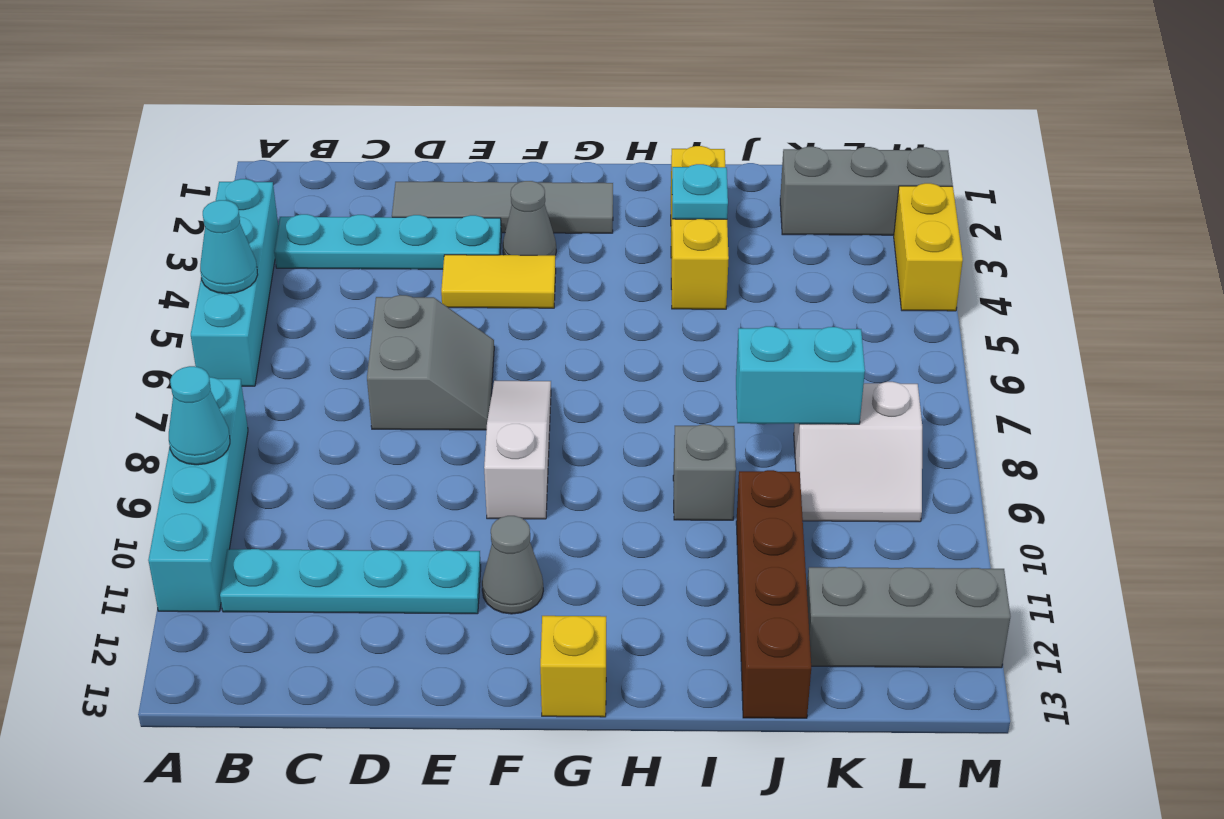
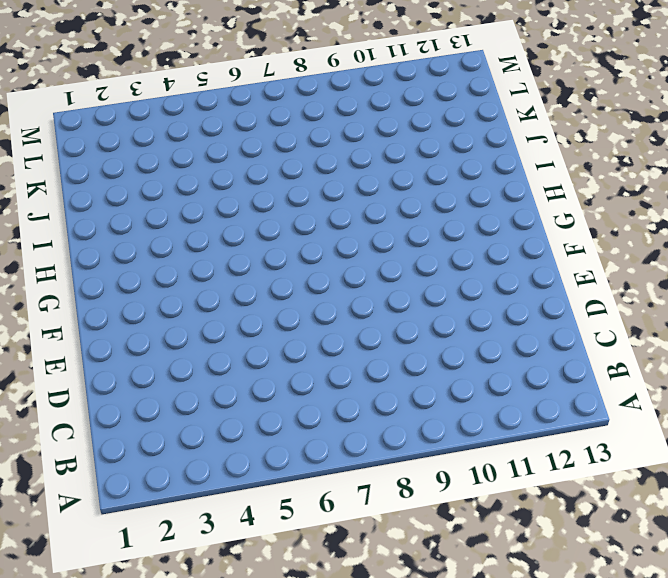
none -> cyan 1x4 brick [191,179,278,386]
none -> cyan 1x4 brick [148,377,248,612]
none -> cyan 1x4 plate [274,214,501,269]

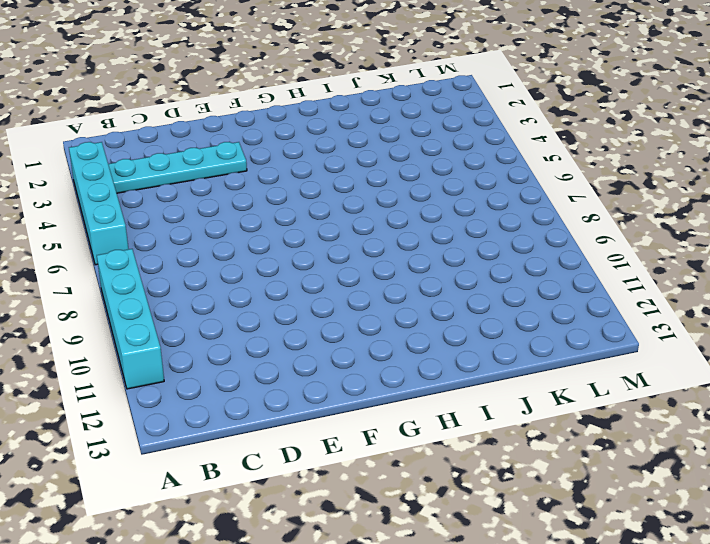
none -> cyan 1x4 plate [220,549,481,614]
none -> grey 1x4 tile [392,182,613,233]
none -> grey 2x2 slope [367,295,494,430]

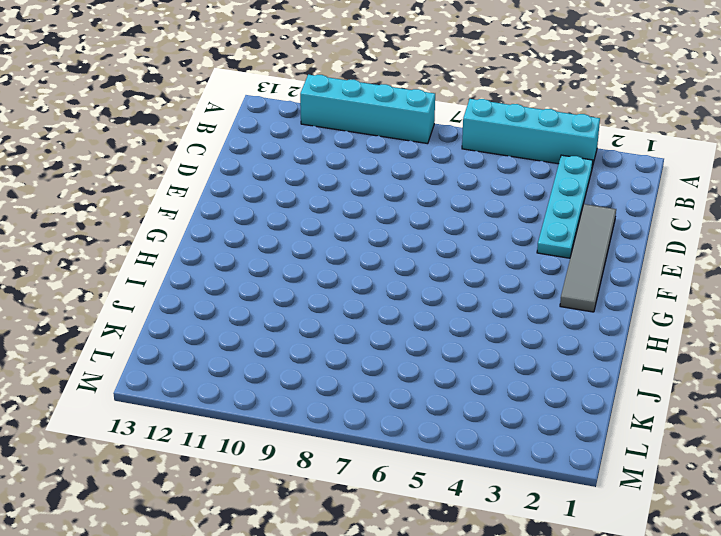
none -> cyan 1x4 plate [220,549,481,614]
none -> grey 2x2 slope [367,295,494,430]
none -> yellow 1x2 tile [441,255,556,308]

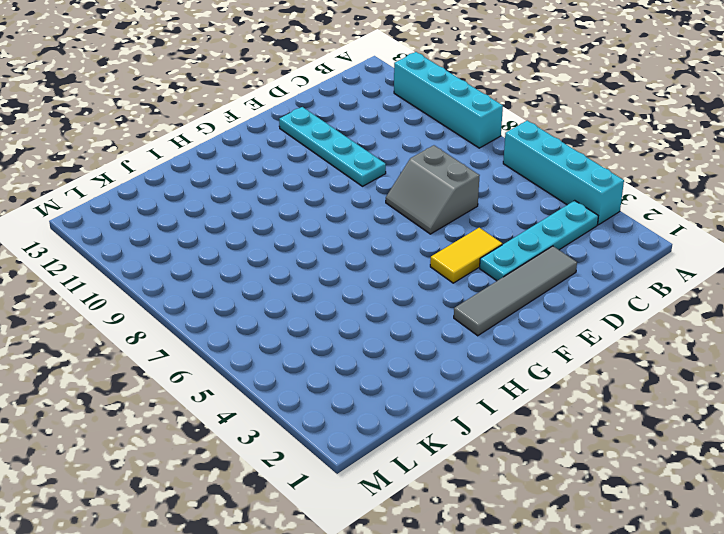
cyan 1x4 plate [279,107,386,186] -> cyan 1x4 plate turned to [220,549,481,614]
none -> grey 1x1 cone [503,181,556,255]
none -> white 1x3 slope [484,381,551,519]
none -> grey 1x1 cone [482,516,543,614]

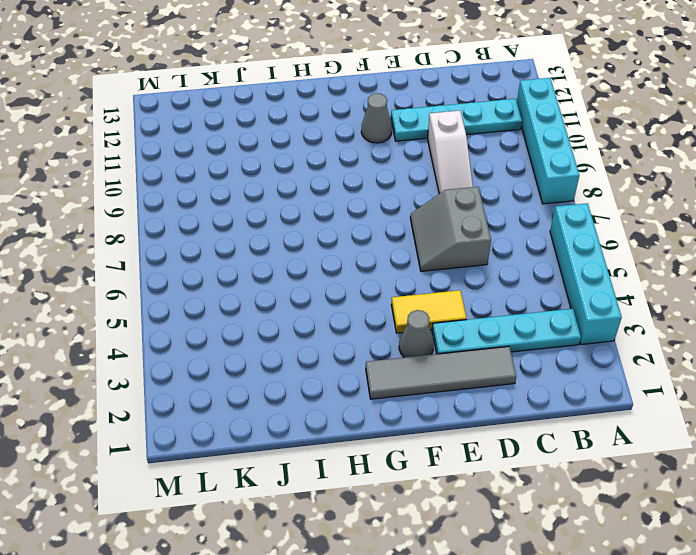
white 1x3 slope [428,111,473,194] -> white 1x3 slope moved to [484,381,551,519]
none -> yellow 1x1 brick [540,616,606,717]
none -> yellow 1x3 brick [671,146,729,309]
none -> grey 1x1 brick [673,424,736,520]

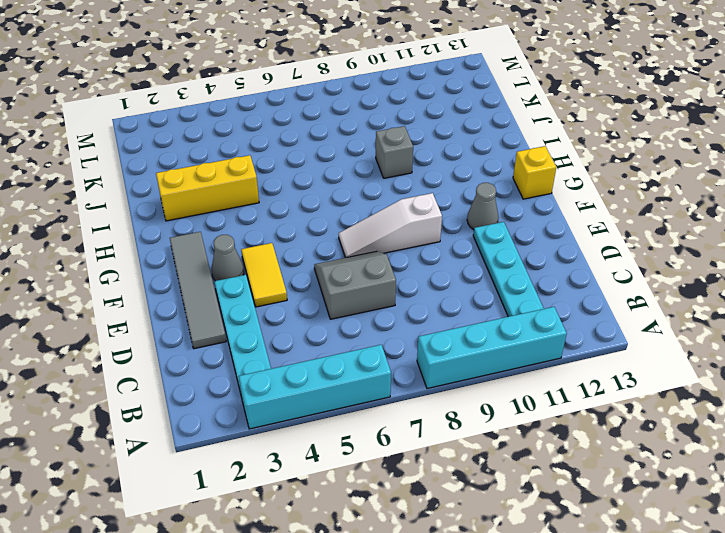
none -> brown 1x4 brick [736,470,811,718]
none -> grey 1x3 brick [780,147,953,235]
none -> white 2x2 slope [794,382,922,522]

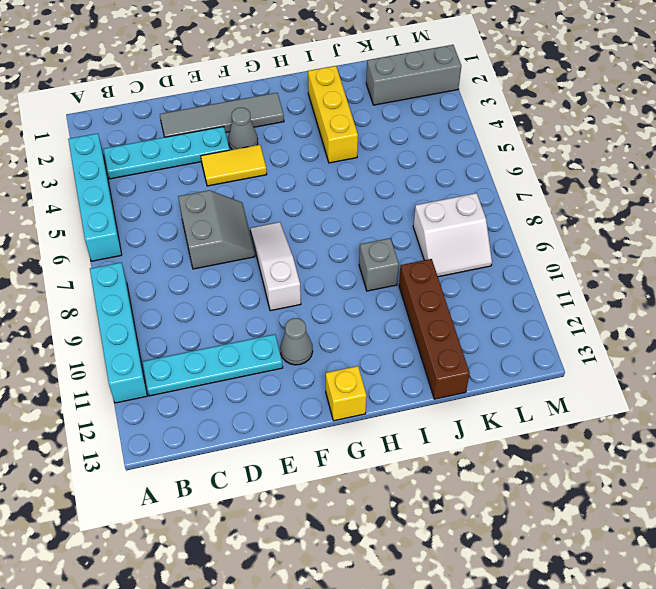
none -> grey 1x3 brick [807,567,1010,668]
none -> yellow 1x2 brick [894,183,963,311]
none -> cyan 1x1 cone [200,200,258,294]

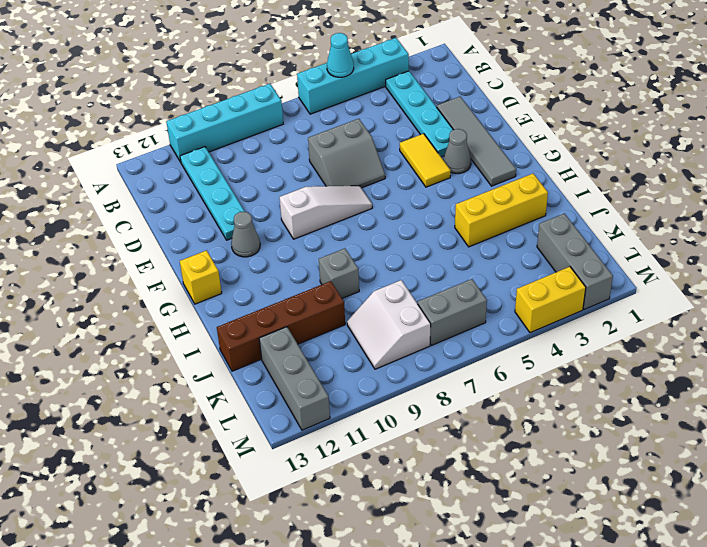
grey 1x2 brick [418,279,487,345] -> none
none -> cyan 1x1 cone [169,366,230,465]
none -> cyan 1x1 plate [672,164,728,219]
none -> cyan 1x2 brick [736,326,865,424]

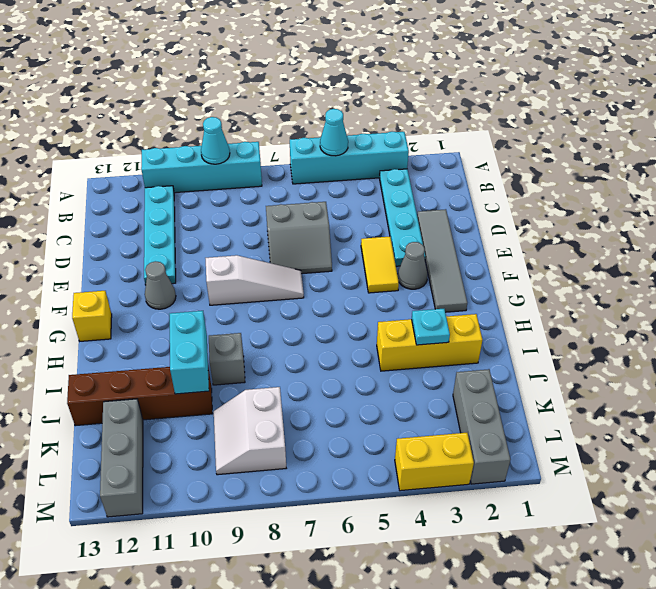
cyan 1x2 brick [170,311,209,394] -> cyan 1x2 brick moved to [736,326,865,424]

